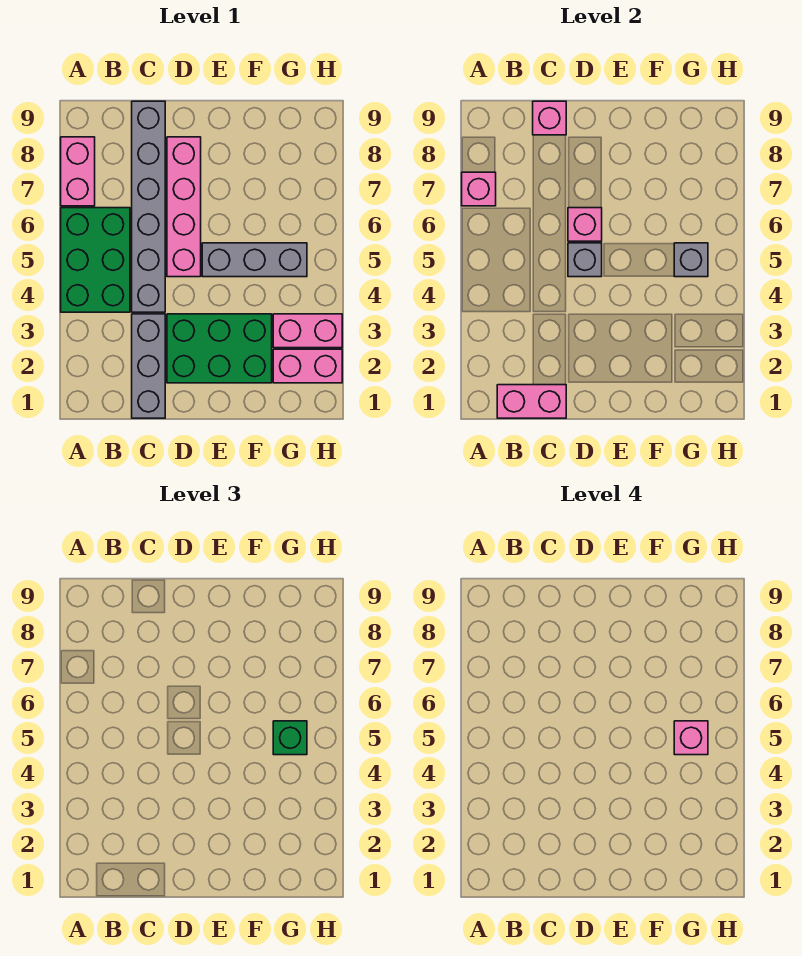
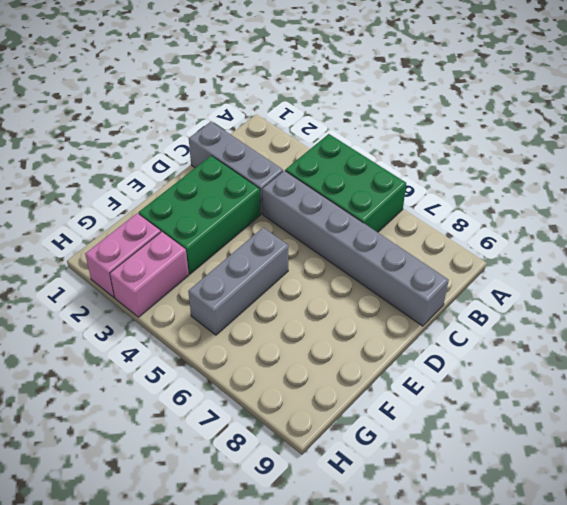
none -> pink 1x2 brick [61,137,95,206]
none -> pink 1x4 brick [167,137,201,277]
none -> pink 1x1 brick [462,172,496,206]

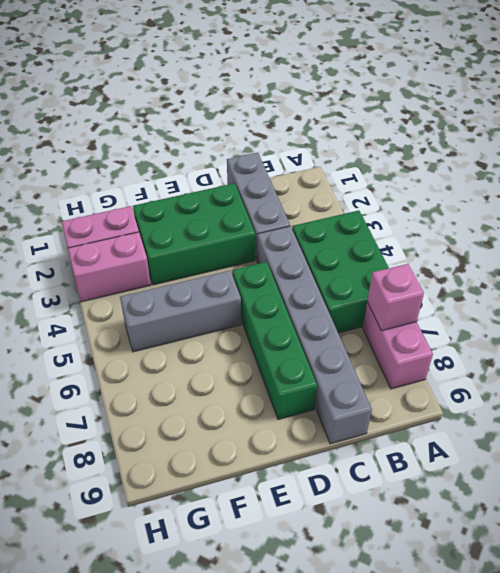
green 1x4 brick [232,262,317,419] -> pink 1x4 brick [167,137,201,277]
none -> pink 1x2 brick [497,385,566,418]
none -> pink 1x1 brick [533,101,566,135]
none -> grey 1x1 brick [568,243,602,277]

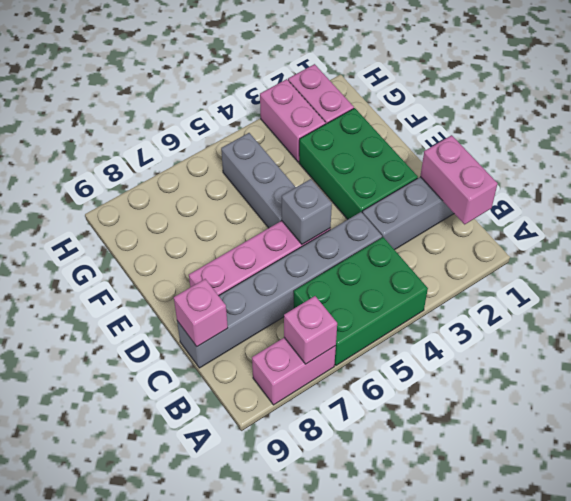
none -> pink 1x1 brick [568,208,602,241]
none -> grey 1x1 brick [674,243,708,277]
none -> green 1x1 brick [273,721,307,755]

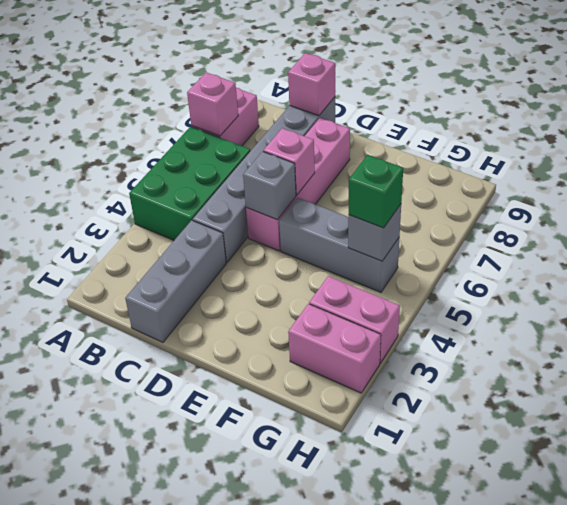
none -> green 2x3 brick [167,314,272,383]
none -> pink 1x2 brick [497,385,566,418]
none -> pink 1x1 brick [674,721,708,755]

